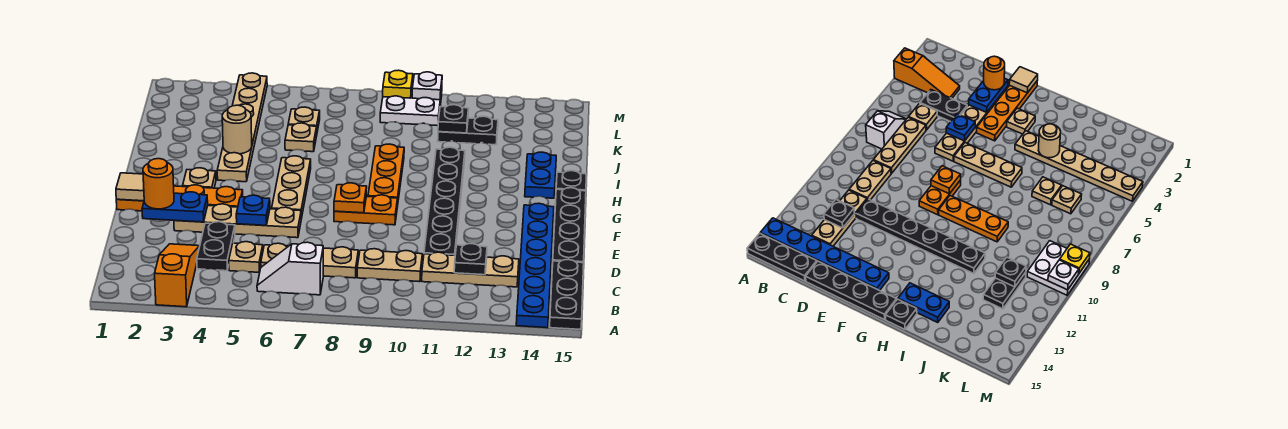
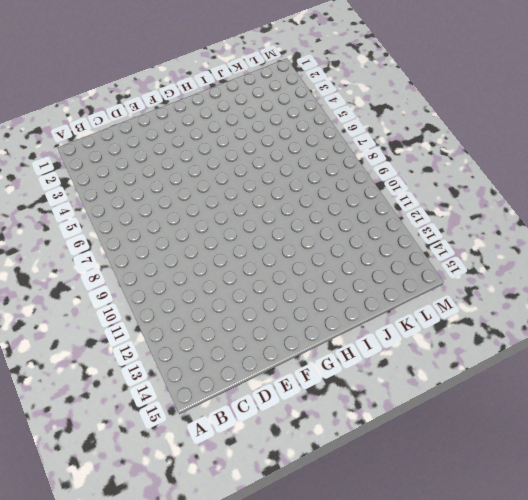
none -> orange 1x3 slope [155,244,199,307]
none -> blue 1x6 plate [516,203,554,328]
none -> black 1x3 plate [550,259,584,330]
none -> white 1x2 slope [257,242,323,295]

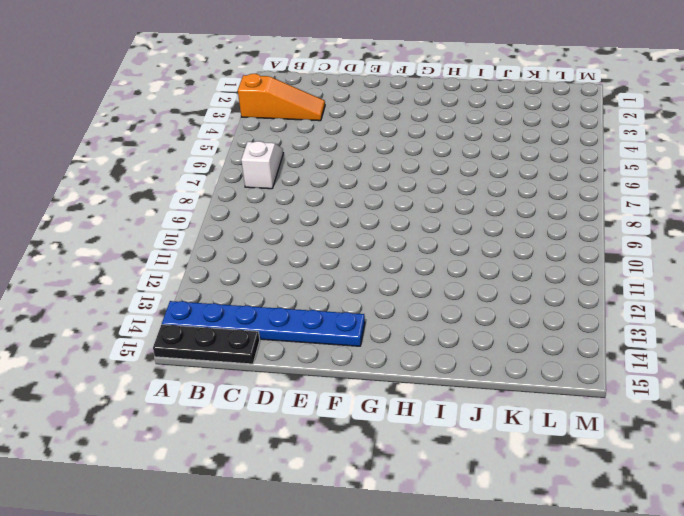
none -> black 1x2 plate [197,222,235,271]
none -> tan 1x1 plate [229,242,263,272]
none -> tan 1x3 plate [261,243,358,278]
none -> tan 1x2 plate [357,249,422,282]

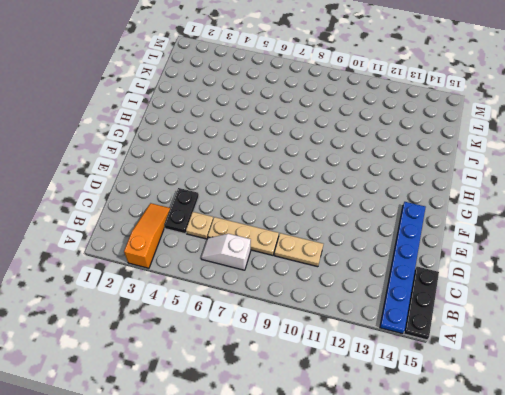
none -> tan 1x3 plate [422,252,519,287]
none -> black 1x6 plate [424,147,465,255]
none -> black 1x4 plate [553,188,586,263]
none -> tan 1x4 plate [174,204,301,238]

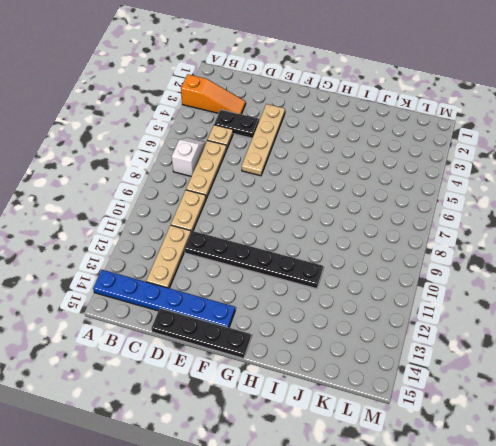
none -> black 1x3 plate [550,259,584,330]
none -> orange 1x4 plate [116,185,243,211]
none -> tan 1x3 plate [272,156,311,219]
none -> orange 1x2 plate [334,195,398,225]

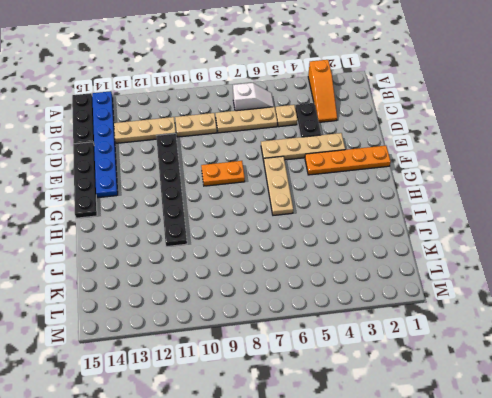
none -> tan 1x1 plate [183,168,216,188]
none -> orange 1x3 plate [368,144,404,207]
none -> tan 1x6 plate [217,73,267,182]
none -> blue 1x2 plate [525,152,556,198]

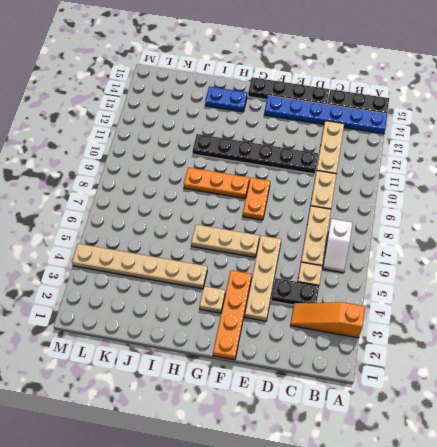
none -> black 1x1 plate [556,171,586,191]
none -> tan 1x1 plate [285,123,317,152]
none -> tan 1x1 plate [288,107,320,131]
none -> black 1x2 plate [438,116,498,145]

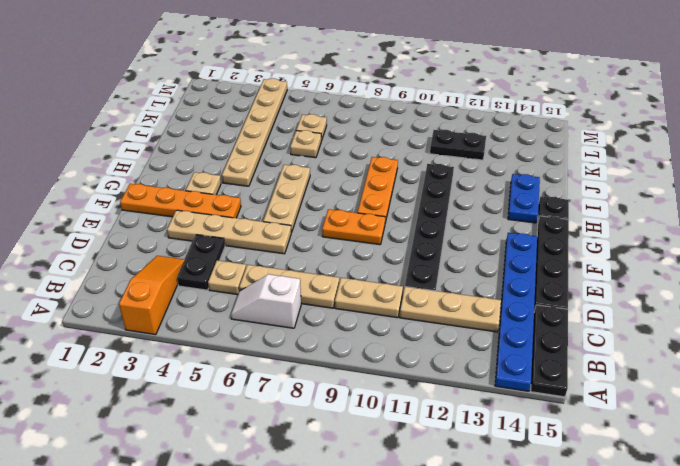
none -> white 2x2 plate [380,86,442,126]
none -> black 1x1 plate [454,244,487,275]
none -> blue 1x2 plate [142,192,208,222]
none -> blue 1x1 plate [236,195,270,225]

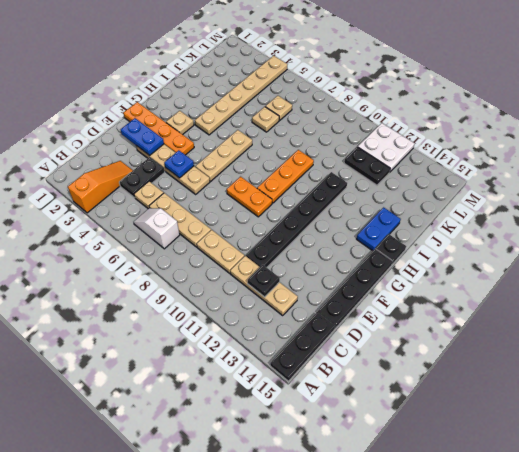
white 2x2 plate [358,123,415,172] -> white 2x2 plate moved to [380,86,442,126]
none -> blue 1x6 plate [516,203,554,328]
none -> tan 1x1 tile [116,173,144,201]
none -> orange 1x1 plate [334,183,367,213]
none -> tan 1x1 round brick [222,105,252,154]

